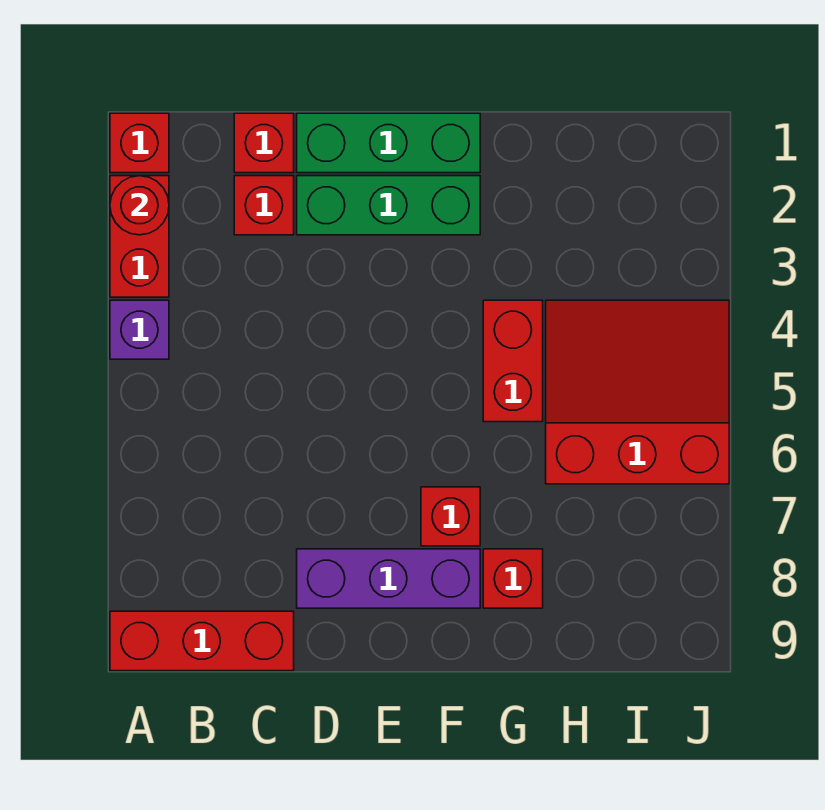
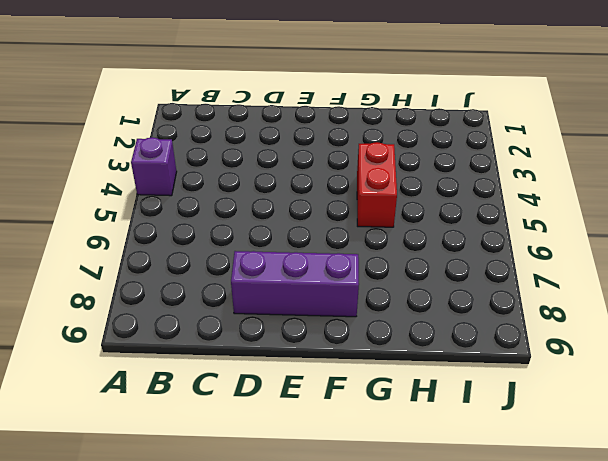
none -> red 1x1 brick [110,113,169,173]
none -> red 1x2 brick [110,176,169,297]
none -> red 1x3 brick [110,611,294,671]

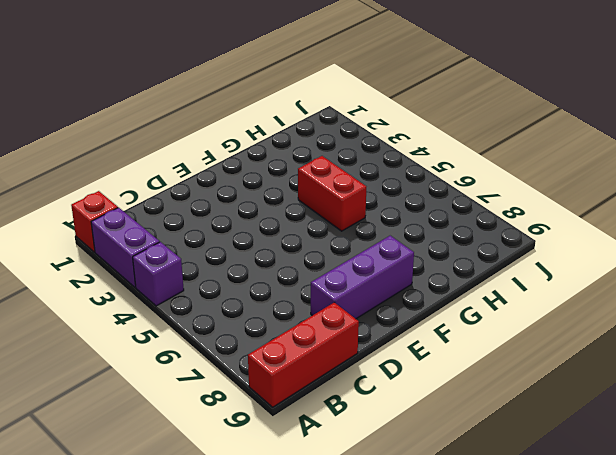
purple 1x2 brick [91,208,160,287] -> red 1x2 brick [110,176,169,297]
none -> red 1x1 brick [234,113,294,173]
none -> red 1x1 brick [234,176,294,235]
none -> green 1x3 brick [297,113,480,173]

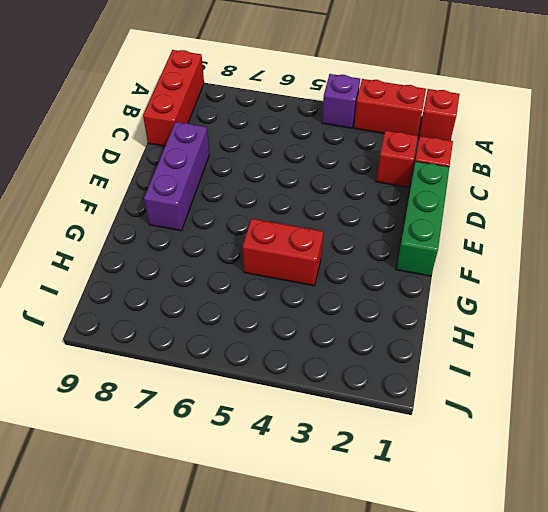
none -> green 1x3 brick [297,176,480,235]
none -> red 1x1 brick [421,487,480,546]
none -> red 1x1 brick [483,549,543,608]

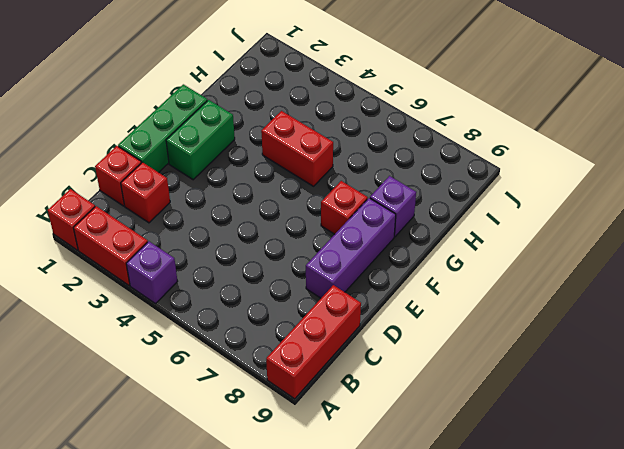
green 1x2 brick [166,100,235,180] -> green 1x3 brick [297,176,480,235]
purple 1x1 brick [370,176,416,237] -> red 1x1 brick [483,549,543,608]
none -> red 3x3 slope [546,300,729,484]
none -> red 1x1 round brick [110,176,169,235]

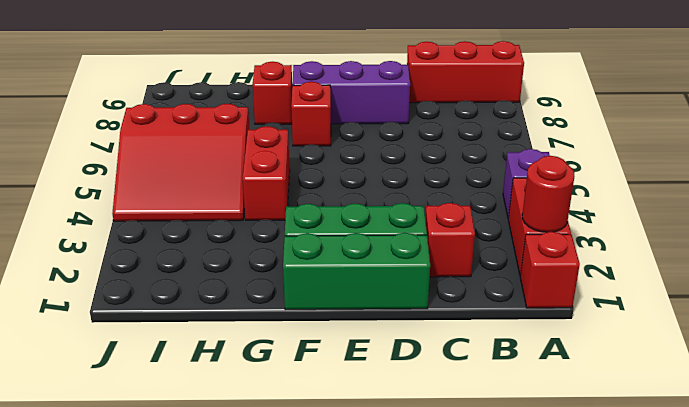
none -> red 1x1 brick [234,113,294,173]

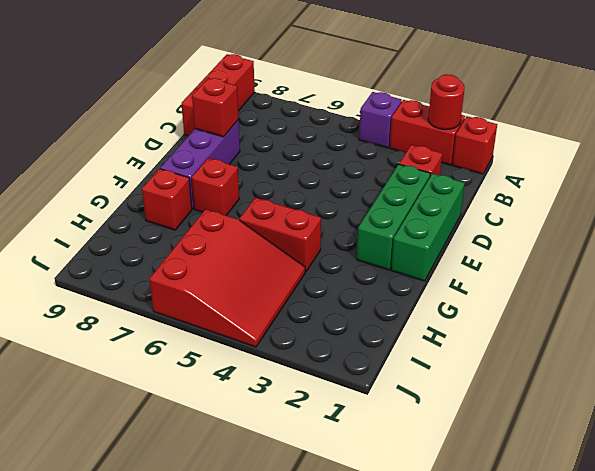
red 1x1 brick [192,78,239,137] -> red 1x1 brick moved to [234,113,294,173]

